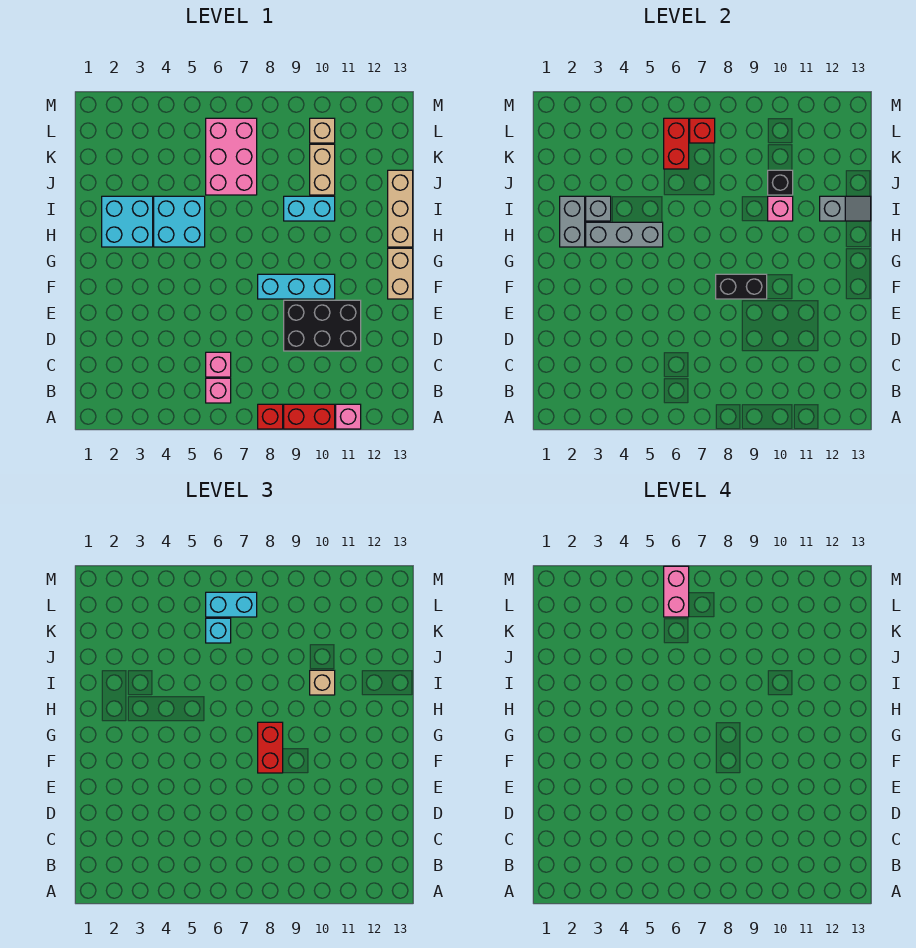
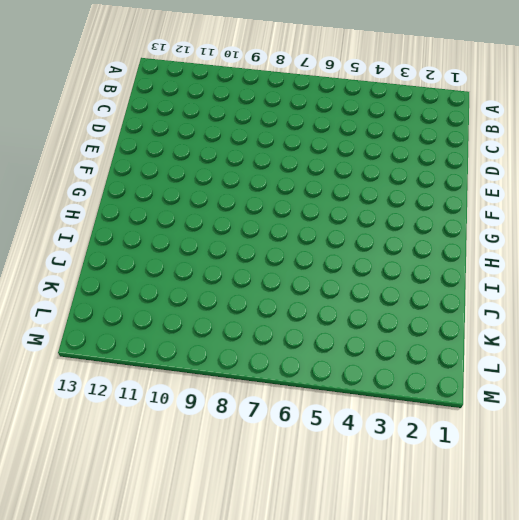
none -> red 1x1 brick [258,404,283,429]
none -> red 1x2 brick [284,404,335,429]
none -> pink 1x1 brick [336,404,361,429]

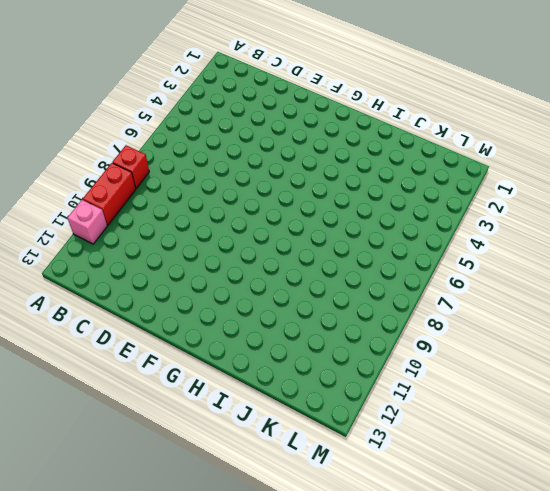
none -> pink 1x1 brick [206,378,231,403]
none -> pink 1x1 brick [206,352,231,377]
none -> black 2x3 brick [284,300,361,351]

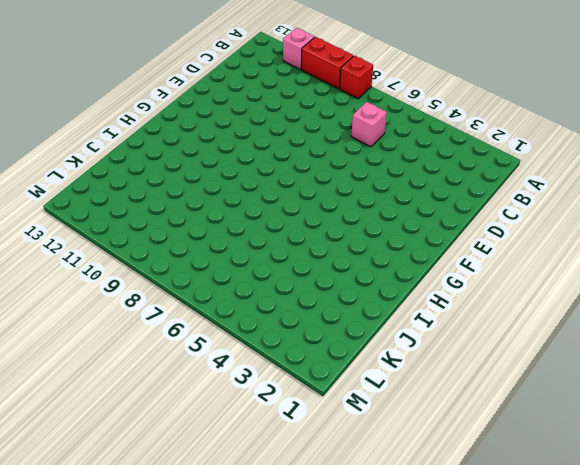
none -> pink 1x1 brick [206,378,231,403]
none -> black 2x3 brick [284,300,361,351]
none -> cyan 1x3 brick [258,274,335,299]

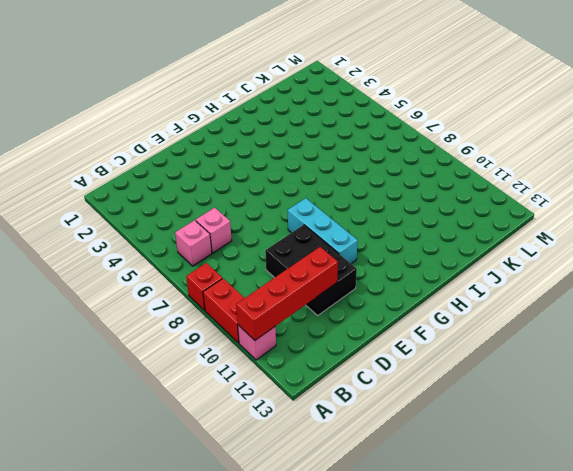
red 1x4 brick [236,247,338,340] -> none
none -> tan 1x2 brick [388,248,413,299]
none -> cyan 2x2 brick [102,196,153,247]
none -> cyan 2x2 brick [154,196,205,247]

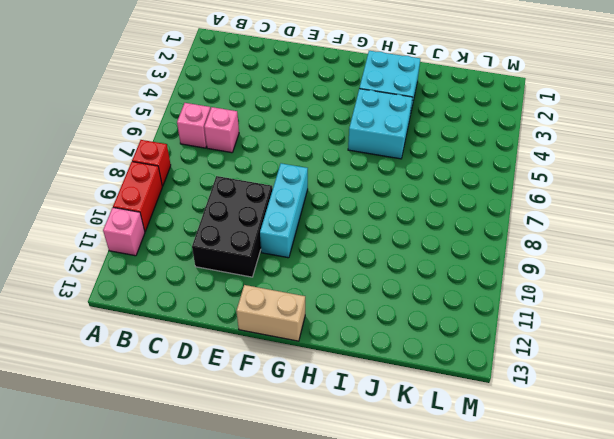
none -> tan 1x3 brick [388,170,413,247]
none -> cyan 1x2 brick [284,196,335,221]
none -> pink 2x3 brick [206,118,257,195]

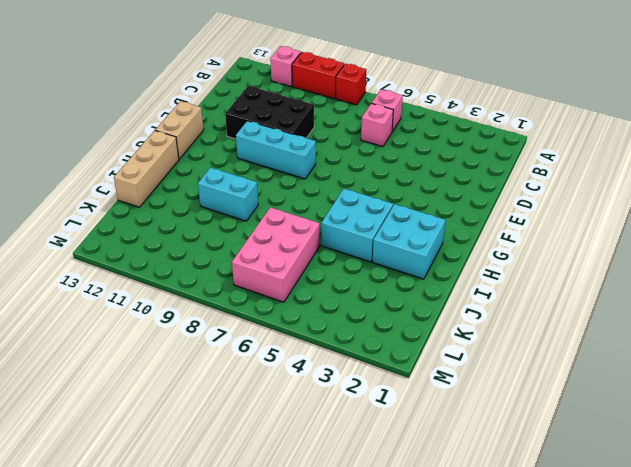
none -> tan 1x2 brick [310,144,335,195]
none -> tan 1x1 brick [310,118,335,143]
none -> black 1x2 brick [716,274,767,299]

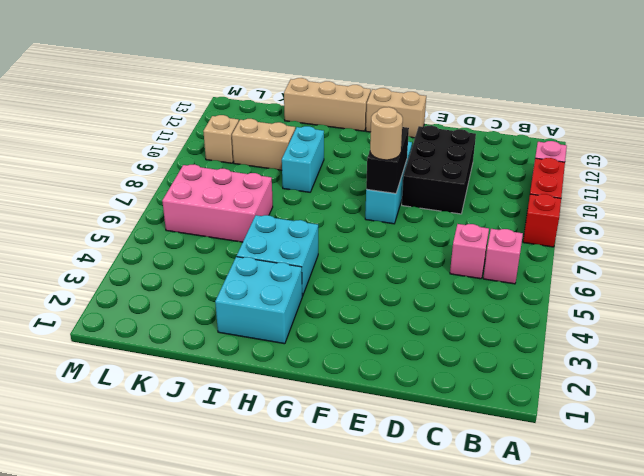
tan 1x1 round brick [370,107,403,160] -> red 1x2 brick [258,722,283,773]
none -> grey 1x2 brick [560,196,585,247]
none -> grey 1x3 brick [586,222,663,247]
none -> grey 1x1 brick [586,196,611,221]

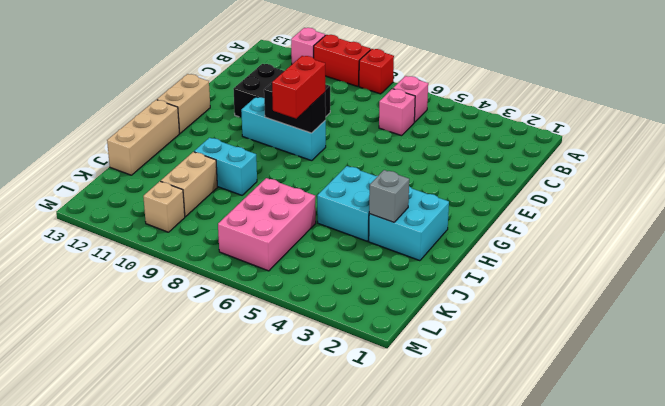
none -> grey 1x2 brick [560,196,585,247]
none -> grey 1x3 brick [586,222,663,247]
none -> pink 1x1 brick [768,196,793,221]

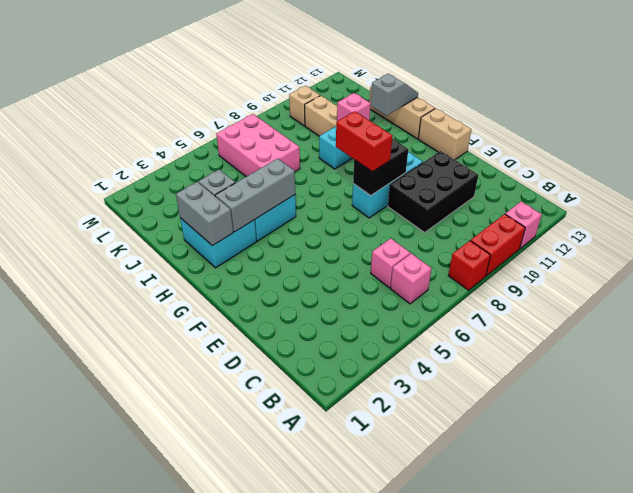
none -> black 1x1 brick [768,170,793,195]
none -> red 1x2 brick [664,118,689,169]
none -> red 1x1 brick [690,118,715,143]

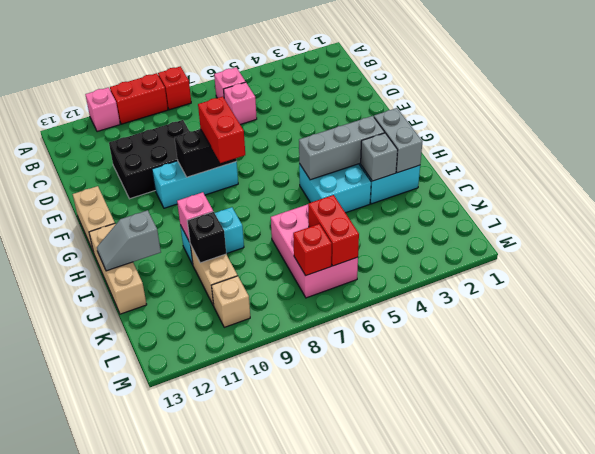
none -> tan 1x1 brick [310,670,335,695]
none -> cyan 1x1 brick [206,618,231,643]
none -> cyan 1x2 brick [206,592,257,617]

